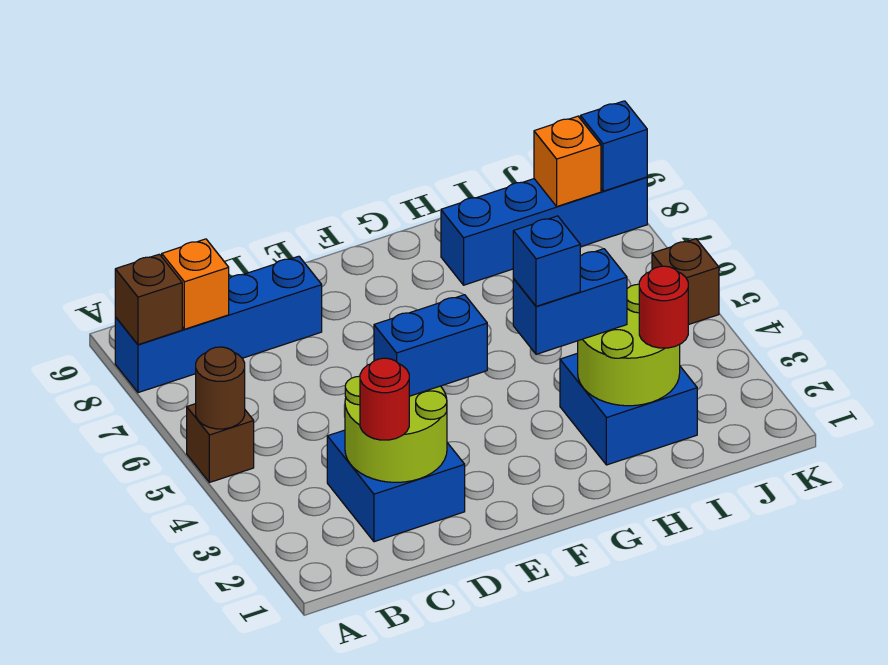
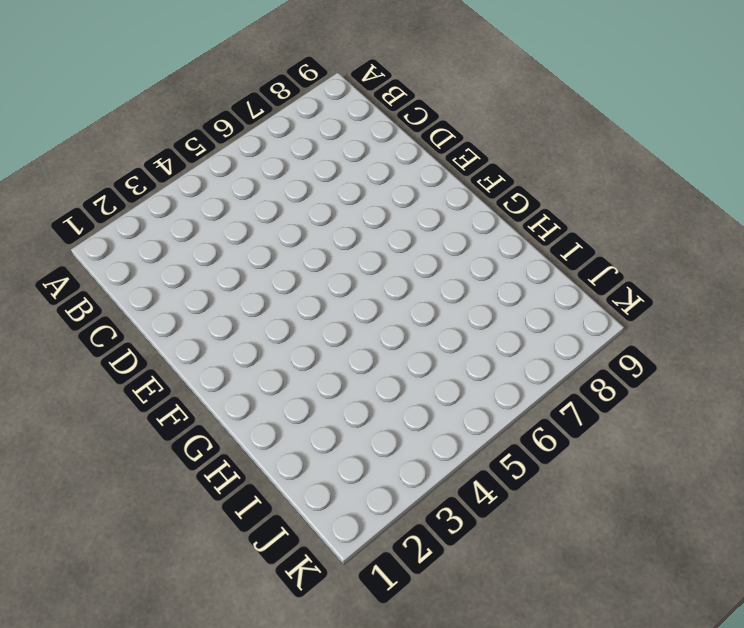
none -> brown 1x1 brick [187,404,254,482]
none -> blue 1x4 brick [115,256,322,393]
none -> blue 2x2 brick [327,430,465,542]

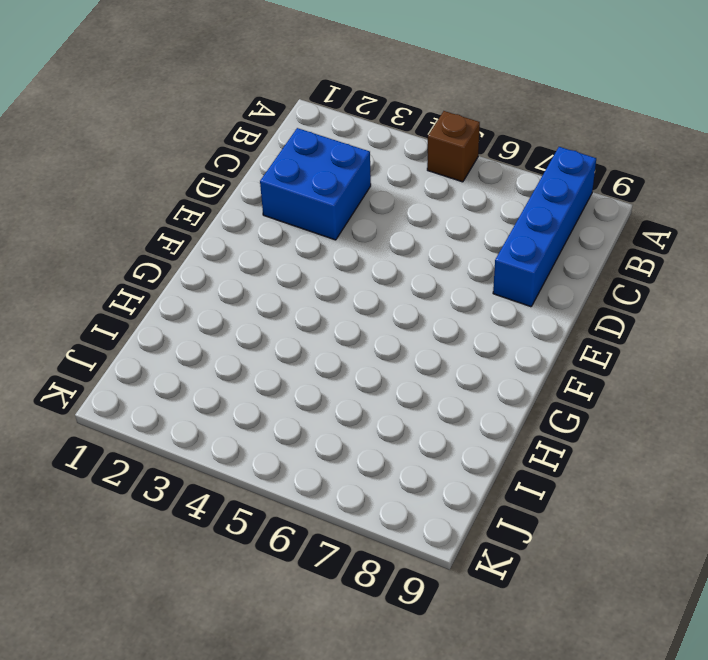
none -> blue 2x2 brick [560,353,697,465]
none -> blue 1x4 brick [441,177,647,285]
none -> brown 1x1 brick [652,239,719,325]

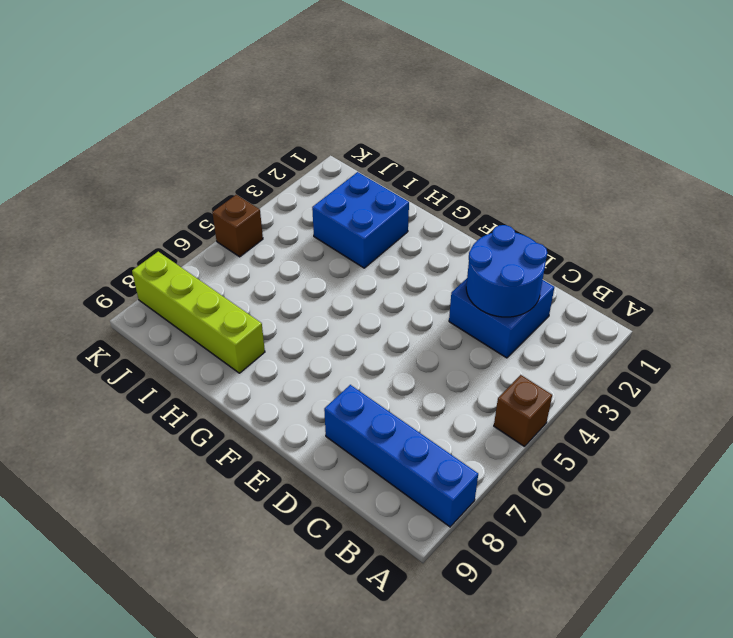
blue 2x2 round brick [466,225,547,317] -> lime 2x2 round brick [345,376,447,482]
lime 1x4 brick [132,252,265,373] -> blue 1x4 brick [441,177,647,285]
none -> brown 1x1 round brick [196,347,245,429]
none -> brown 1x1 brick [115,254,182,345]
none -> orange 1x1 brick [162,239,229,329]

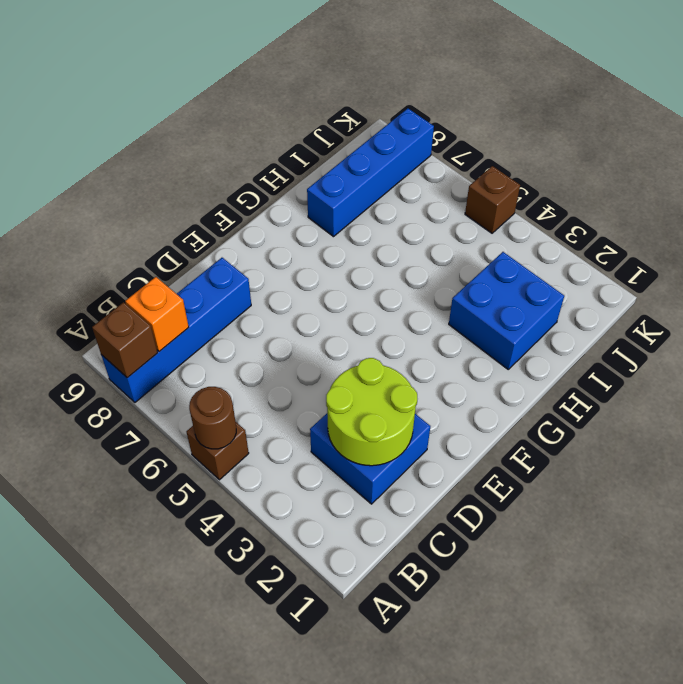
none -> lime 2x2 round brick [578,284,680,406]
none -> orange 1x1 brick [534,116,601,206]
none -> blue 1x1 brick [580,101,647,191]

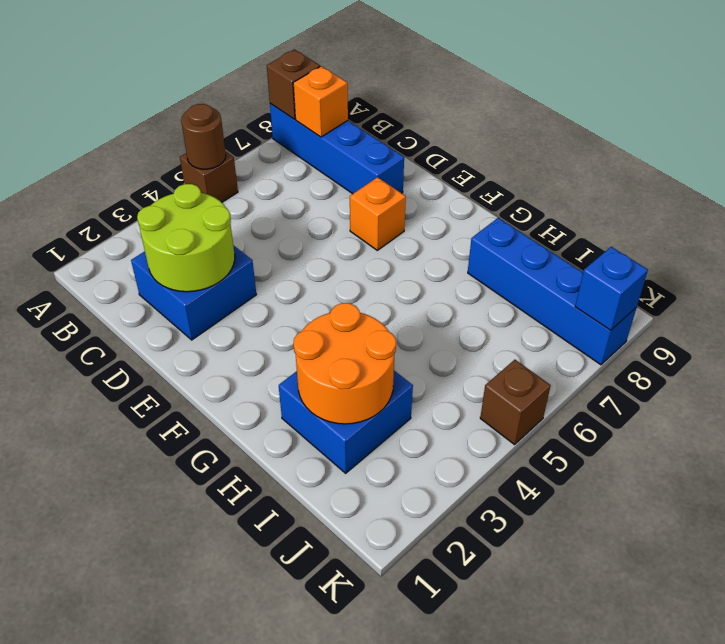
orange 1x1 brick [350,177,406,250] -> orange 1x1 brick moved to [534,116,601,206]
orange 2x2 round brick [294,303,396,424] -> lime 2x2 round brick [578,284,680,406]
none -> red 1x1 round brick [360,358,409,440]
none -> blue 1x2 brick [374,295,487,396]
none -> blue 1x2 brick [513,249,627,354]

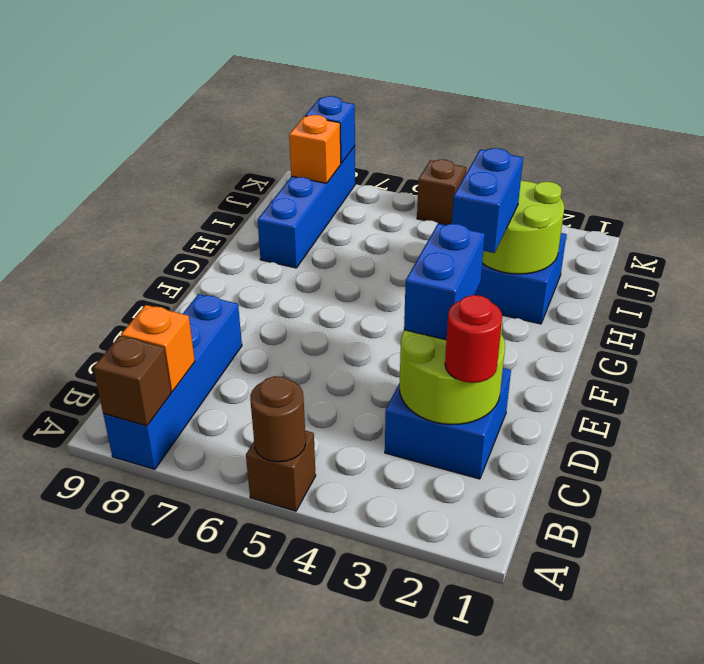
none -> red 1x1 round brick [639,266,688,348]
none -> blue 1x1 brick [513,216,580,306]

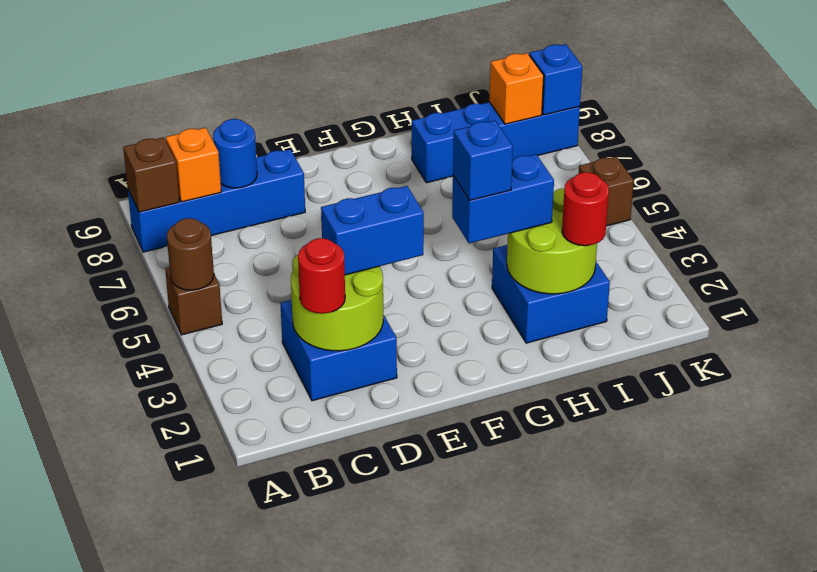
blue 1x1 round brick [213,119,257,188] -> none

